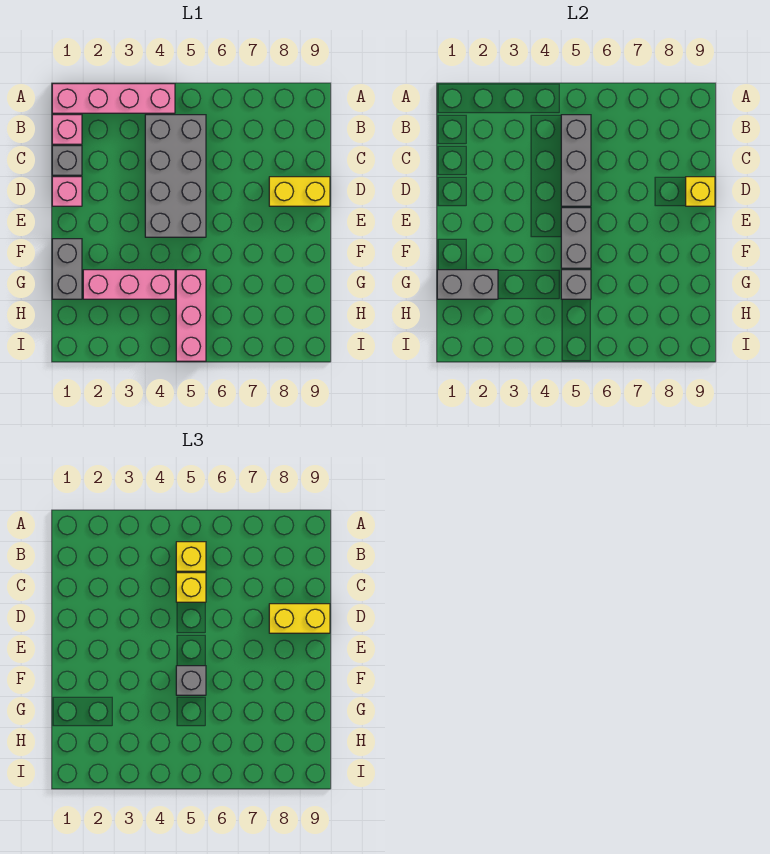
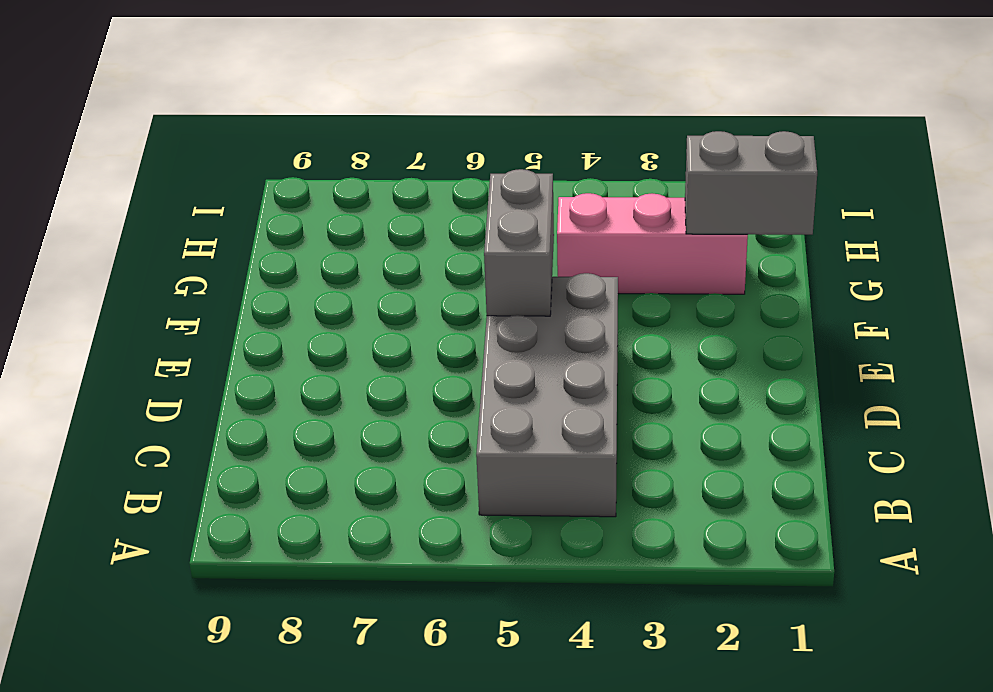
none -> pink 1x4 brick [52,84,175,113]
none -> pink 1x1 brick [52,115,82,144]
none -> grey 1x1 brick [52,146,82,175]

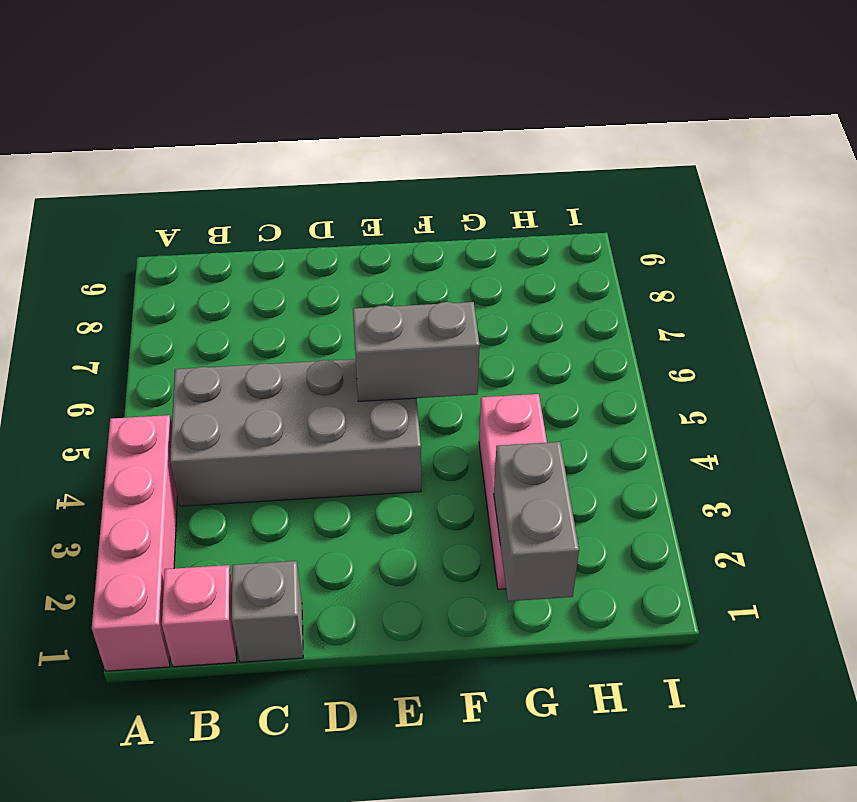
none -> pink 1x1 brick [52,177,82,206]
none -> yellow 1x2 brick [269,177,330,206]
none -> grey 1x2 brick [52,239,82,299]

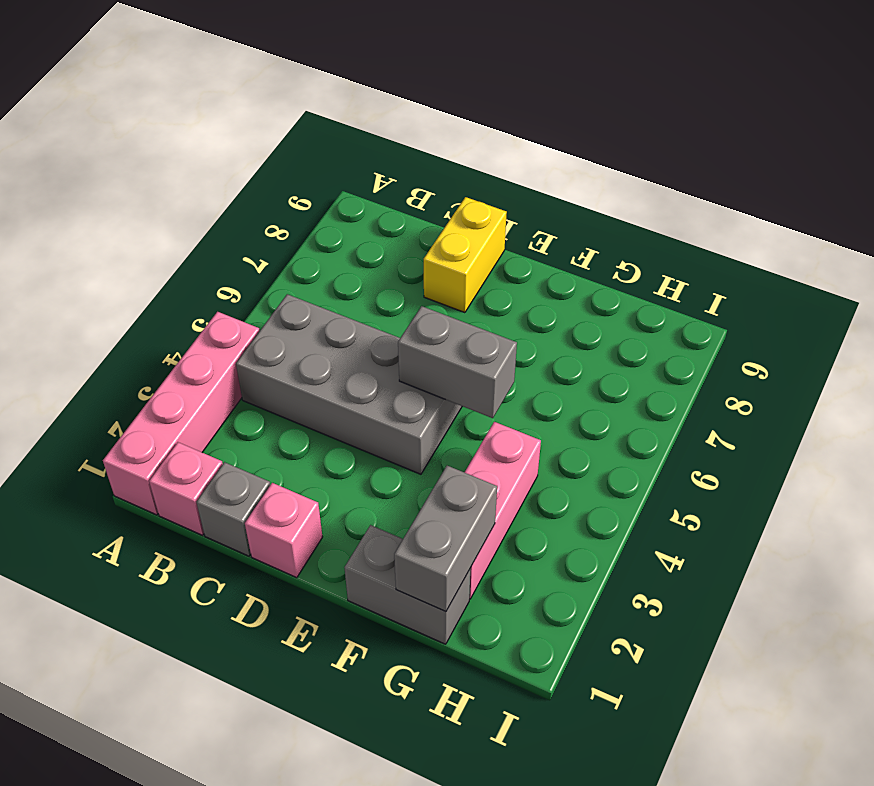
none -> pink 1x3 brick [176,270,206,361]
none -> grey 1x3 brick [561,115,591,206]
none -> yellow 1x1 brick [686,177,715,206]

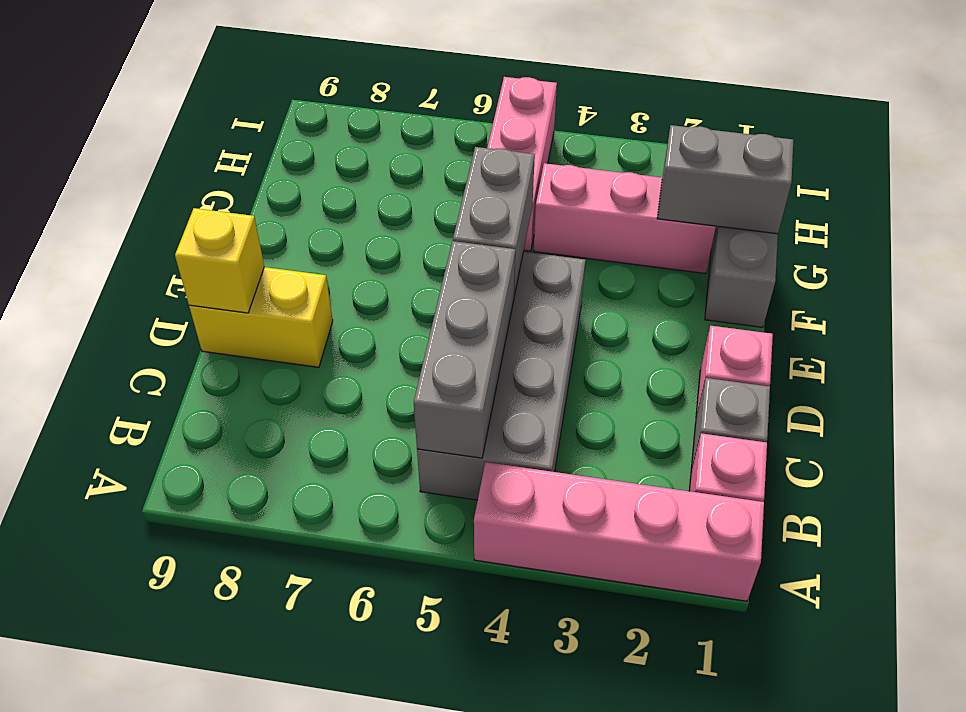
none -> grey 1x1 brick [561,270,591,299]
none -> yellow 1x1 brick [176,542,206,571]
none -> yellow 1x1 brick [176,573,206,602]

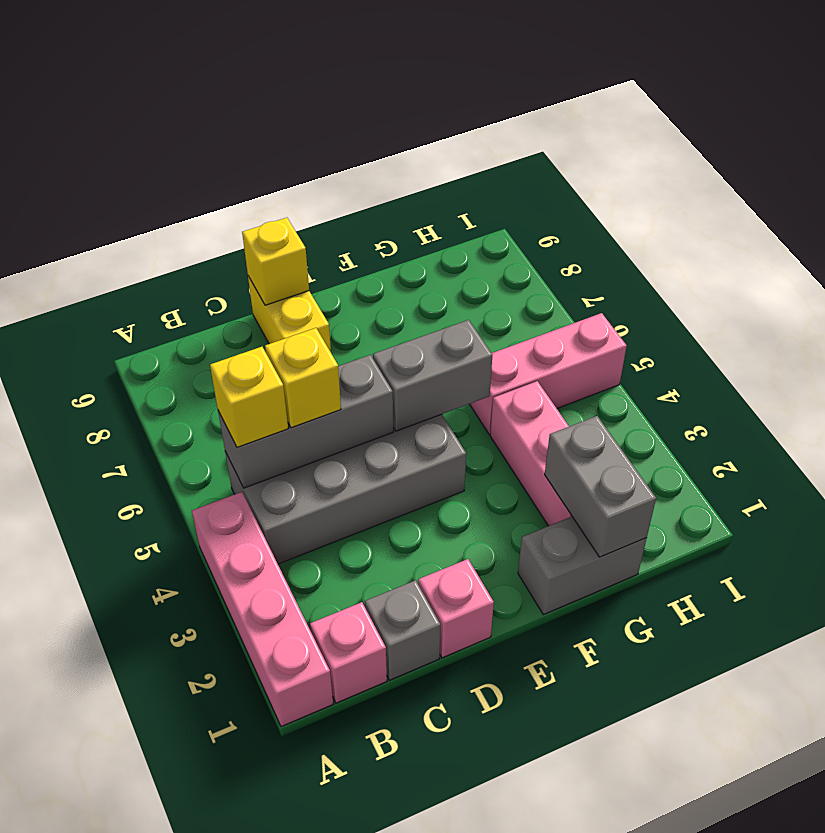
none -> grey 1x1 brick [561,270,591,299]
none -> yellow 1x2 brick [269,604,330,633]
none -> grey 1x1 brick [176,666,206,695]

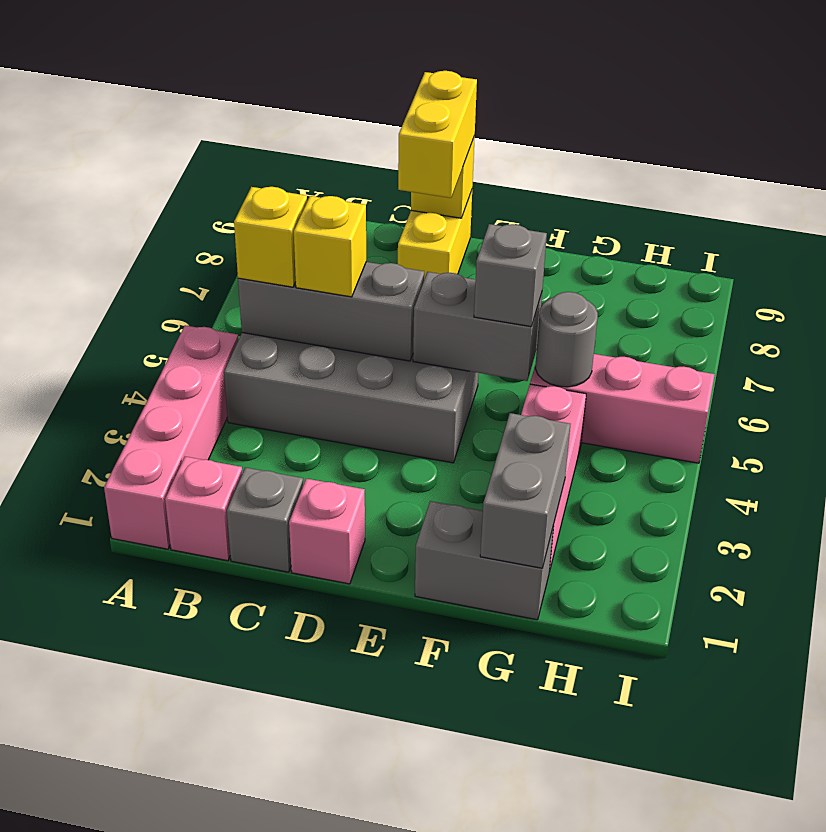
grey 1x1 round brick [535,292,598,387] -> grey 1x1 brick [561,270,591,299]

